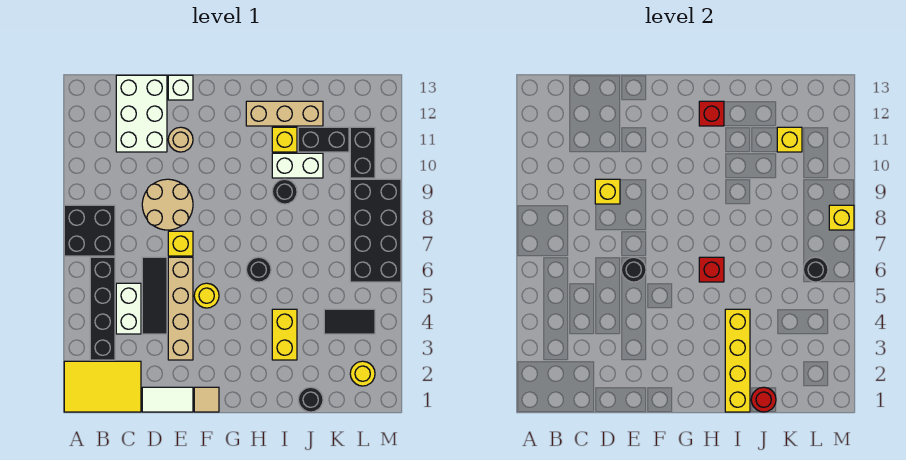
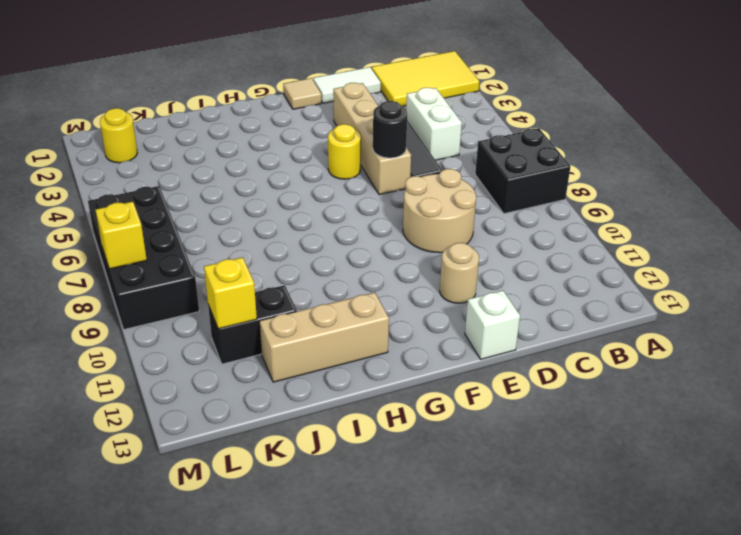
none -> black 1x4 brick [90,257,115,360]
none -> white 2x3 brick [116,75,167,152]
none -> yellow 1x1 brick [168,231,193,256]
none -> black 1x1 round brick [246,257,271,282]

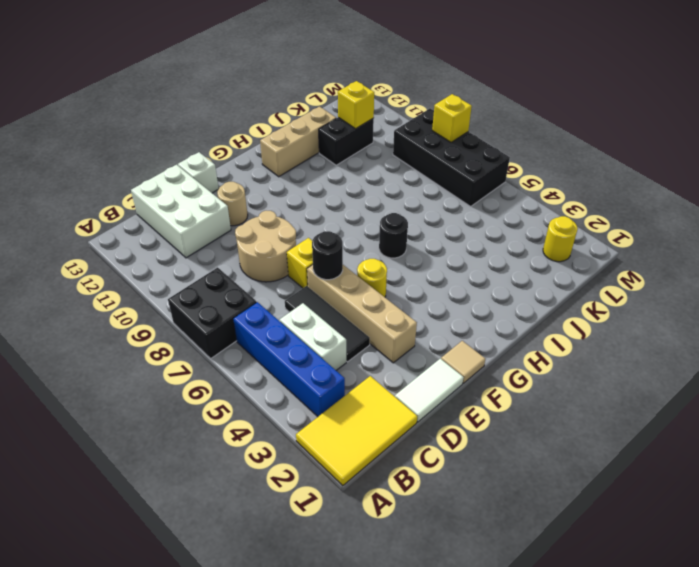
blue 1x4 brick [233,302,345,417] -> black 1x4 brick [90,257,115,360]
none -> yellow 1x2 brick [272,309,297,360]
none -> black 1x1 round brick [272,179,297,204]
none -> white 1x2 brick [272,153,323,178]
none -> yellow 1x1 brick [272,127,297,152]

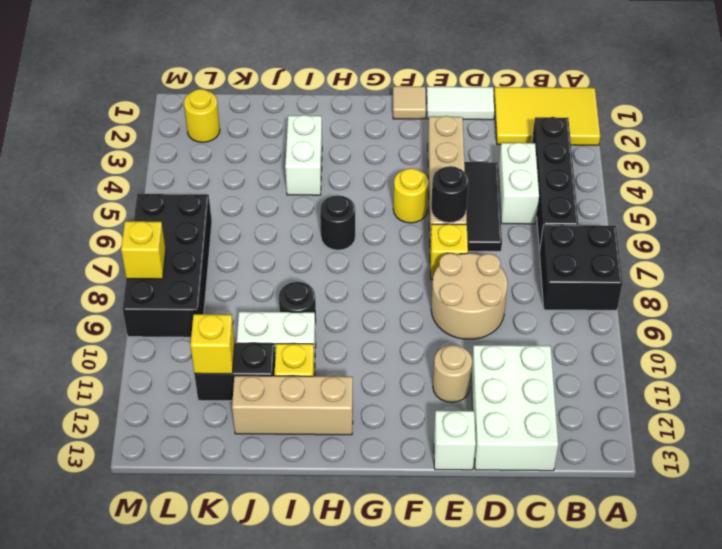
white 1x2 brick [285,115,322,195] -> yellow 1x2 brick [272,309,297,360]
none -> black 1x1 round brick [298,387,323,412]
none -> black 1x2 tile [324,309,375,334]
none -> black 1x2 brick [350,127,375,178]
none -> yellow 1x1 brick [595,179,620,204]

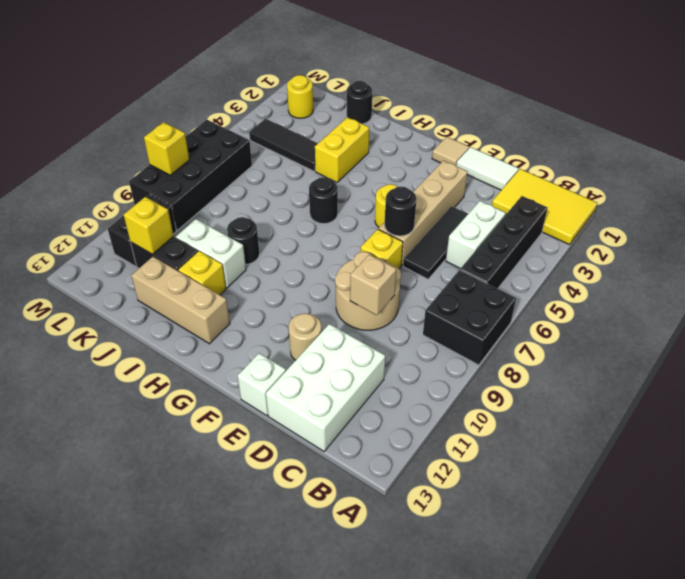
tan 1x1 brick [350,255,396,315] -> yellow 1x1 brick [595,179,620,204]
black 1x3 tile [249,119,318,171] -> black 1x2 tile [324,309,375,334]
none -> red 1x1 brick [699,257,724,282]
none -> red 1x1 brick [699,101,724,126]
none -> yellow 1x4 brick [725,309,750,412]
none -> red 1x1 round brick [751,387,776,412]

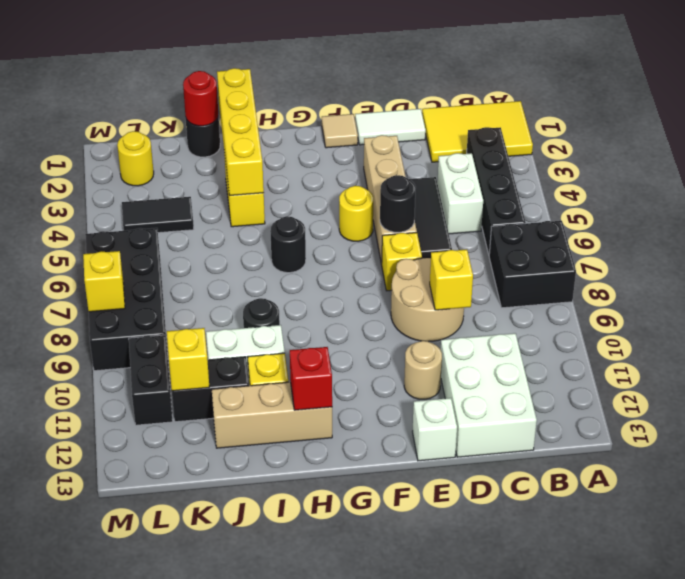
none -> red 1x1 brick [699,257,724,282]
none -> black 1x1 round brick [803,257,828,282]

